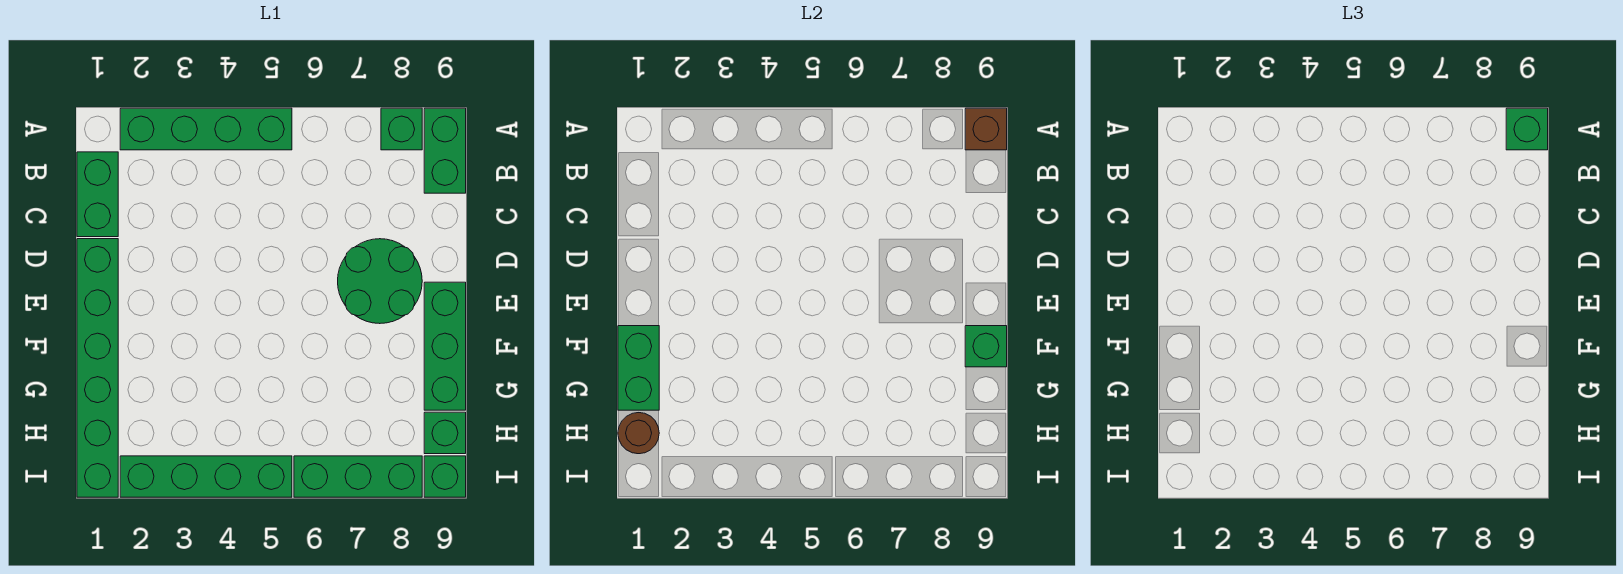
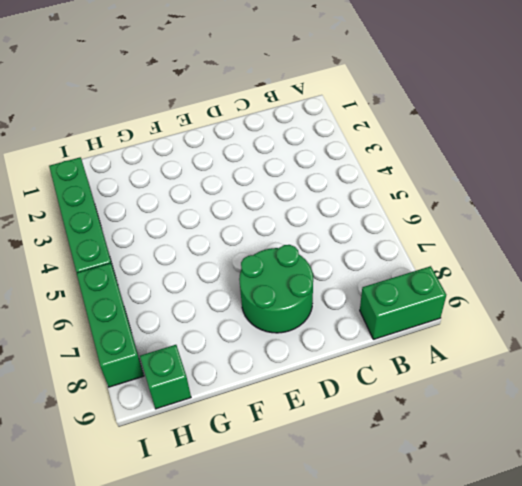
none -> green 1x4 brick [120,108,292,150]
none -> green 1x1 brick [381,108,422,150]
none -> green 1x2 brick [77,152,118,237]

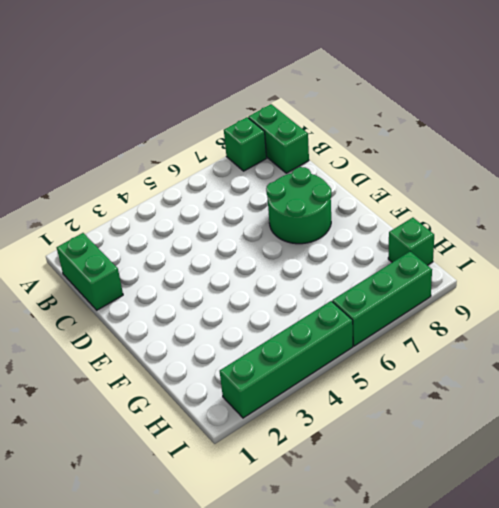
none -> green 1x4 brick [120,108,292,150]
none -> green 1x6 brick [77,239,118,497]
none -> green 1x3 brick [424,282,466,410]

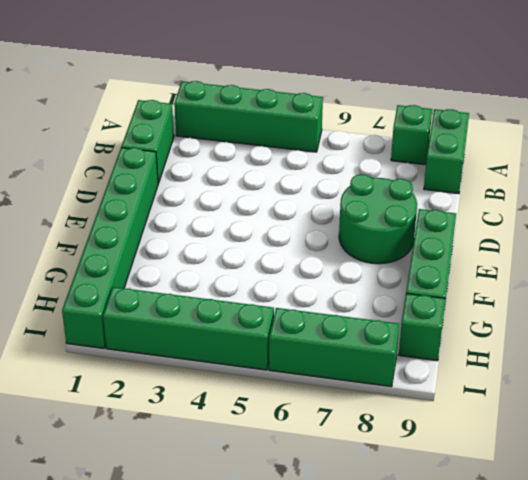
none -> green 1x1 brick [424,456,466,497]
none -> brown 1x1 brick [965,108,1007,150]
none -> green 1x2 brick [618,326,659,410]

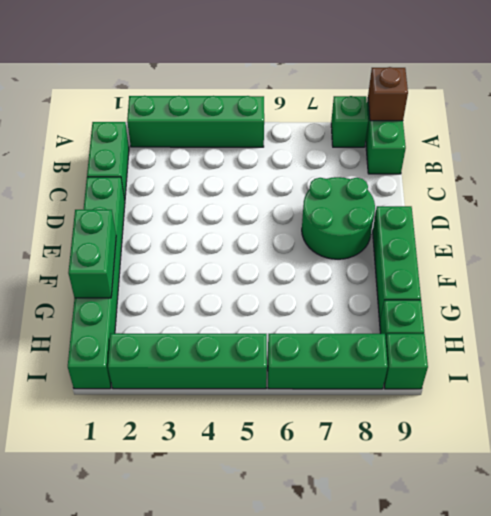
none -> green 1x1 brick [965,326,1007,367]
none -> brown 1x1 round brick [618,413,659,454]
none -> green 1x1 brick [1506,108,1548,150]

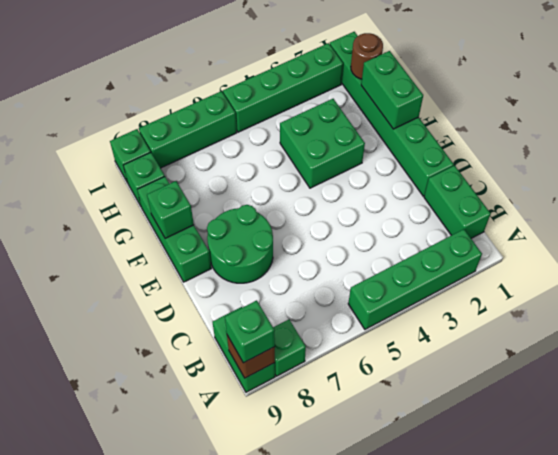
green 2x2 brick [280,99,365,188] -> none

